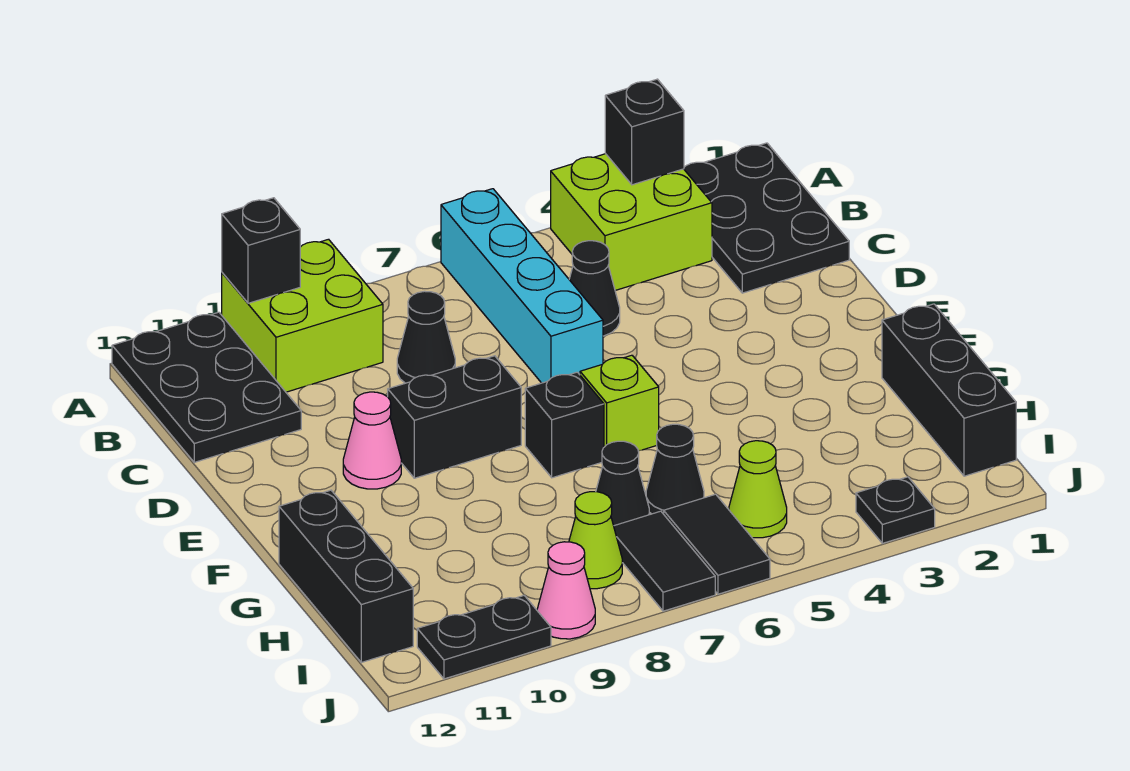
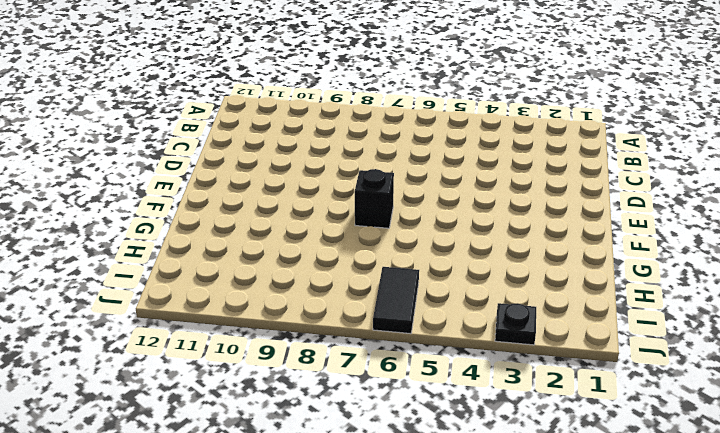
none -> black 2x3 plate [684,143,849,293]
none -> lime 2x2 brick [551,154,712,290]
none -> cyan 1x4 brick [441,189,603,383]

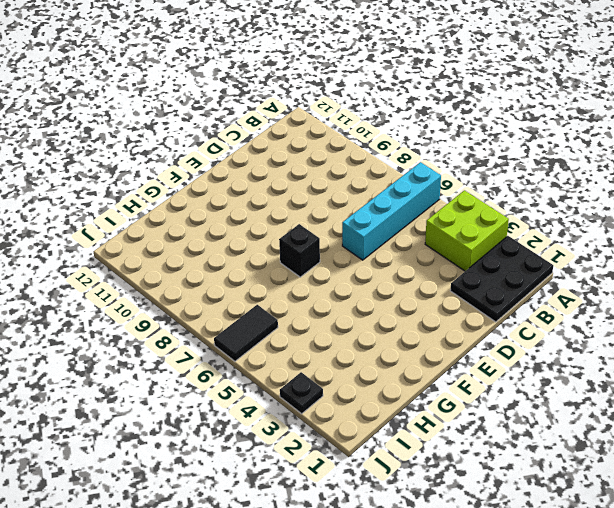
none -> lime 2x2 brick [222,239,383,392]
none -> black 2x3 plate [112,312,301,462]
none -> black 1x1 cone [569,241,620,336]

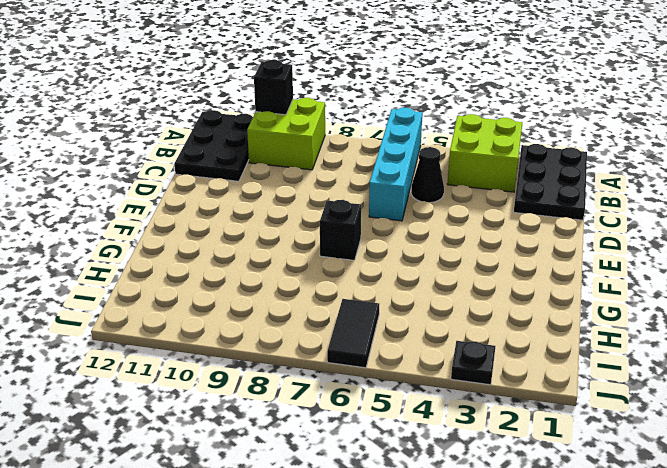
none -> black 1x1 cone [397,291,455,383]
none -> black 1x2 brick [388,356,521,478]
none -> pink 1x1 cone [343,392,401,489]

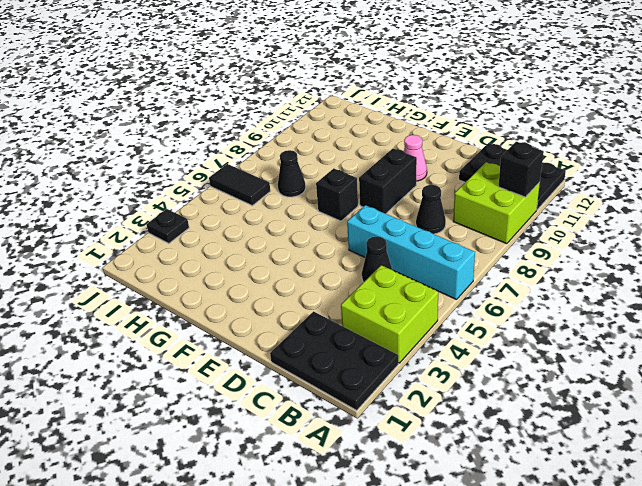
none -> lime 1x1 brick [580,355,659,451]
none -> black 1x3 brick [882,304,1016,476]
none -> black 1x3 brick [279,490,413,662]

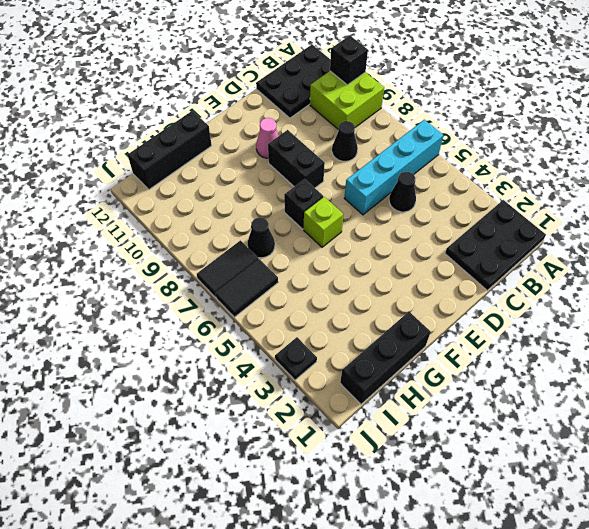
none -> lime 2x2 brick [551,154,712,290]
none -> black 1x1 cone [646,424,704,514]
none -> lime 1x1 cone [729,441,787,538]

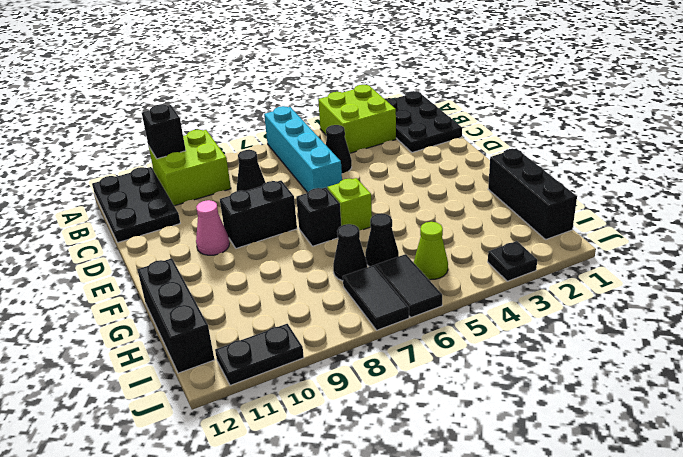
none -> lime 1x1 cone [569,492,622,589]
none -> pink 1x1 cone [537,542,595,639]
none -> black 1x1 brick [605,79,684,185]

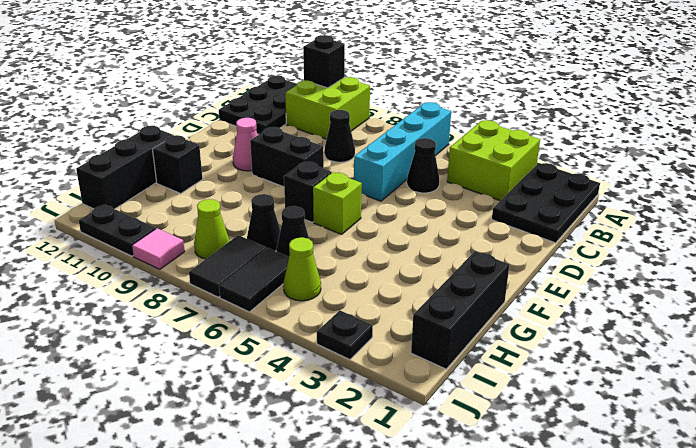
black 1x1 brick [152,135,203,194] -> black 1x1 brick moved to [605,79,684,185]
pink 1x1 tile [132,228,185,269] -> pink 1x1 cone [537,542,595,639]

